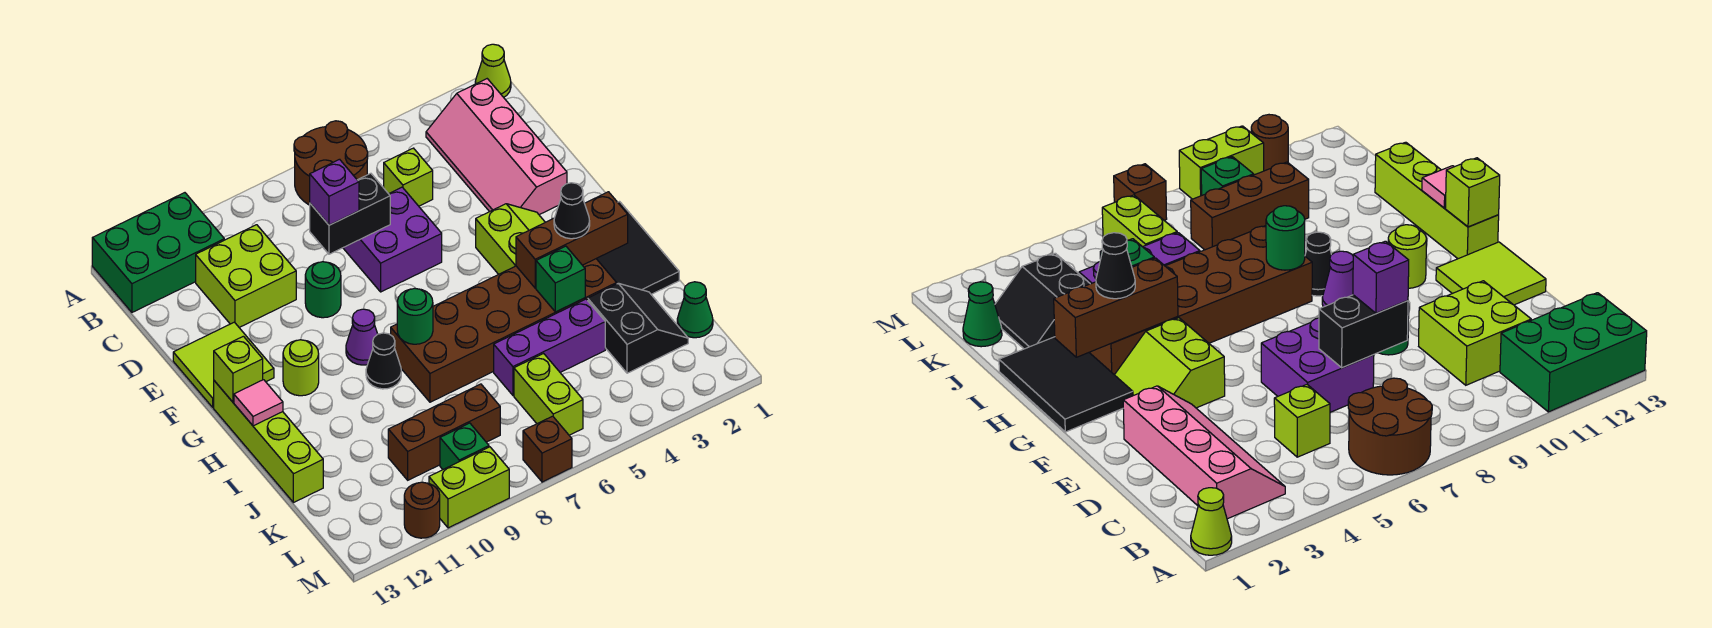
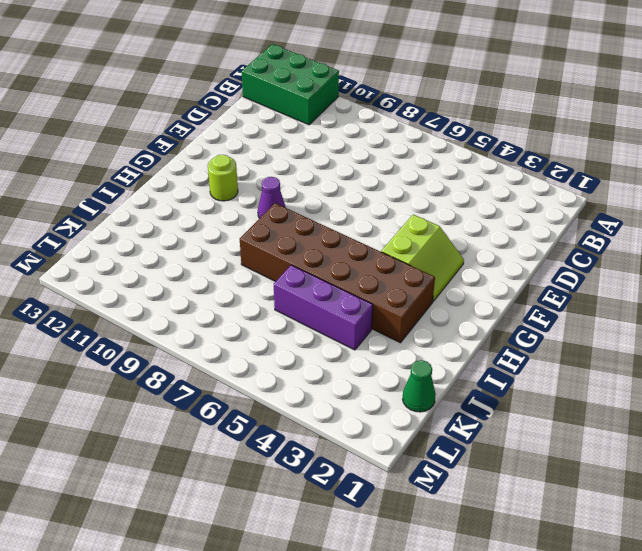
none -> lime 1x1 cone [475,44,511,97]
none -> brown 2x2 round brick [294,121,368,205]
none -> pink 2x4 slope [426,79,567,215]
none -> lime 1x1 brick [384,148,433,206]

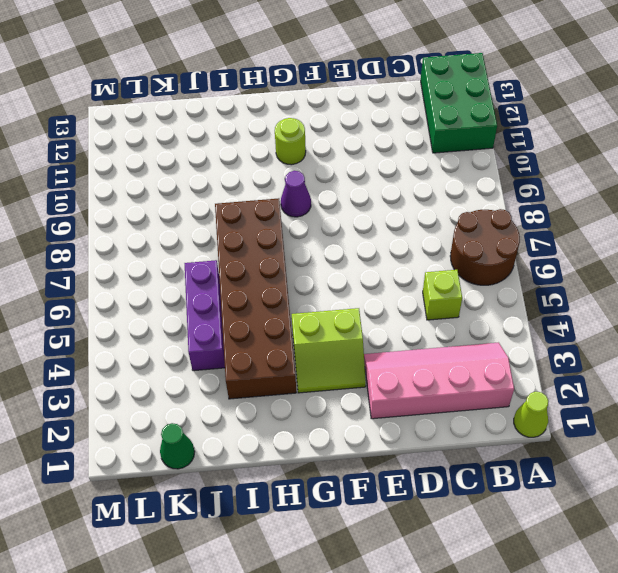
none -> lime 2x2 brick [196,225,296,327]
none -> purple 2x2 brick [343,187,442,292]
none -> green 1x1 round brick [305,262,341,318]
none -> lime 2x2 tile [173,322,274,407]

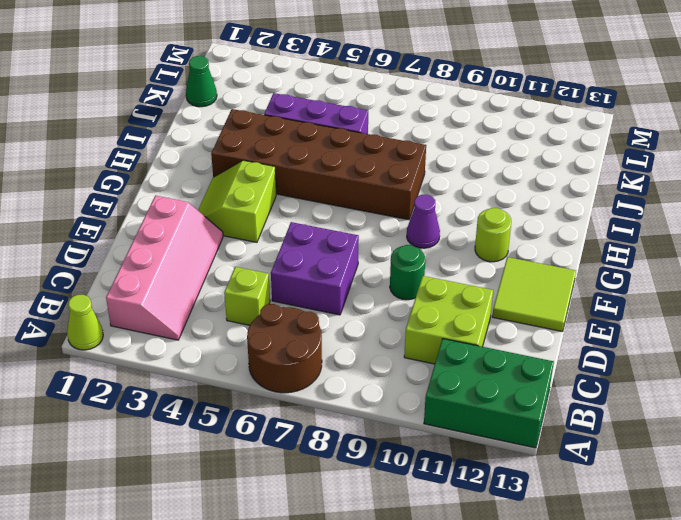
none -> black 2x3 tile [596,202,679,294]
none -> lime 1x4 brick [214,381,323,503]
none -> black 1x1 cone [366,333,401,389]
none -> black 2x2 slope [588,283,688,373]

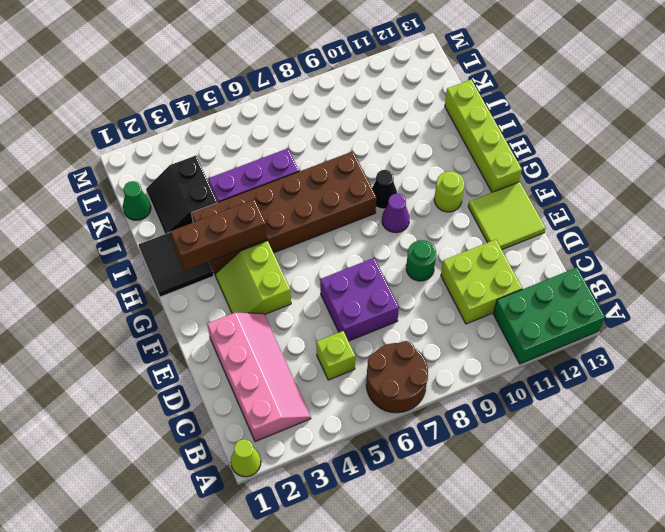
black 2x2 tile [139,232,214,297] -> black 2x3 tile [596,202,679,294]
none -> lime 1x2 brick [514,353,583,435]
none -> brown 1x3 brick [388,384,500,480]
none -> green 1x1 brick [440,423,489,469]
none -> brown 1x1 brick [523,416,572,482]

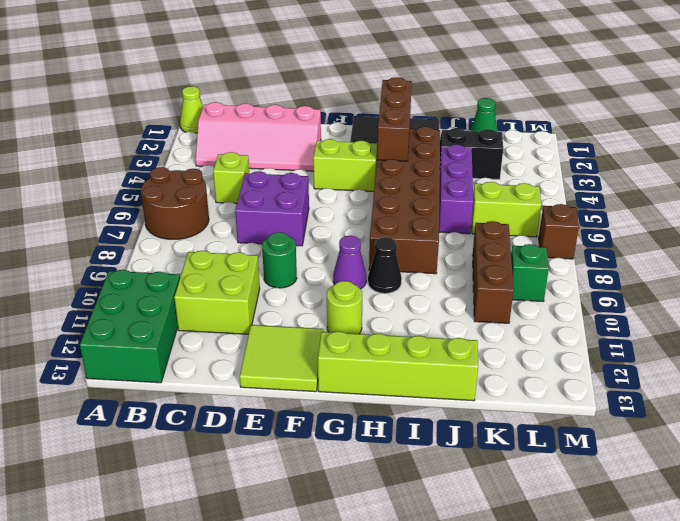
none -> lime 1x2 brick [429,447,509,528]
none -> brown 1x1 round brick [404,482,440,538]
none -> black 1x2 brick [310,173,390,254]
none -> lime 1x1 brick [214,336,263,402]

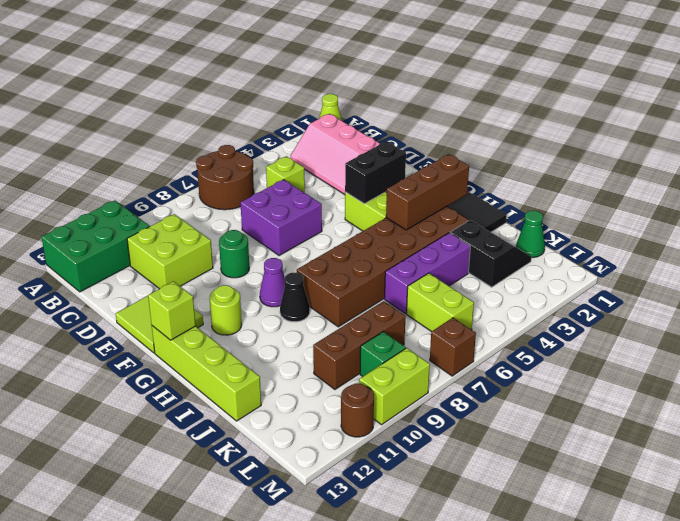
black 1x2 brick [345,141,406,204] -> black 1x2 brick moved to [310,173,390,254]
none -> green 1x1 round brick [397,288,433,344]
none -> pink 1x1 tile [234,380,283,426]
none -> green 1x1 brick [536,246,585,312]
none -> purple 1x1 brick [310,159,359,225]

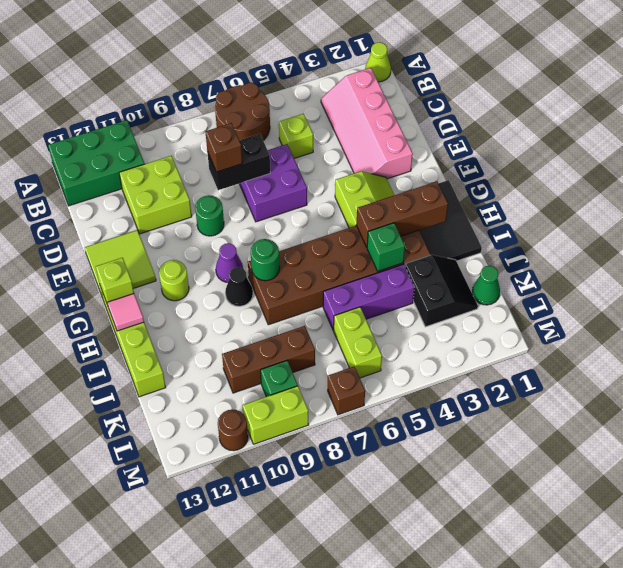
brown 1x1 brick [206,123,242,172] -> purple 1x1 brick [310,159,359,225]
none -> black 1x1 cone [554,183,590,239]

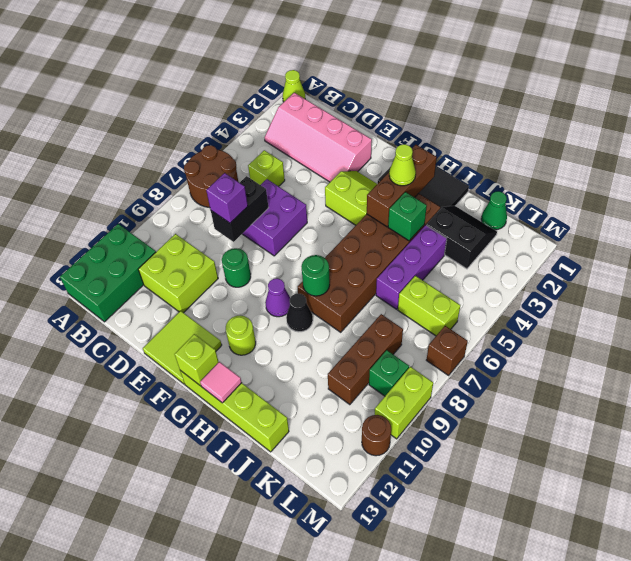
lime 1x1 cone [389,144,416,186] -> black 1x1 cone [554,183,590,239]

